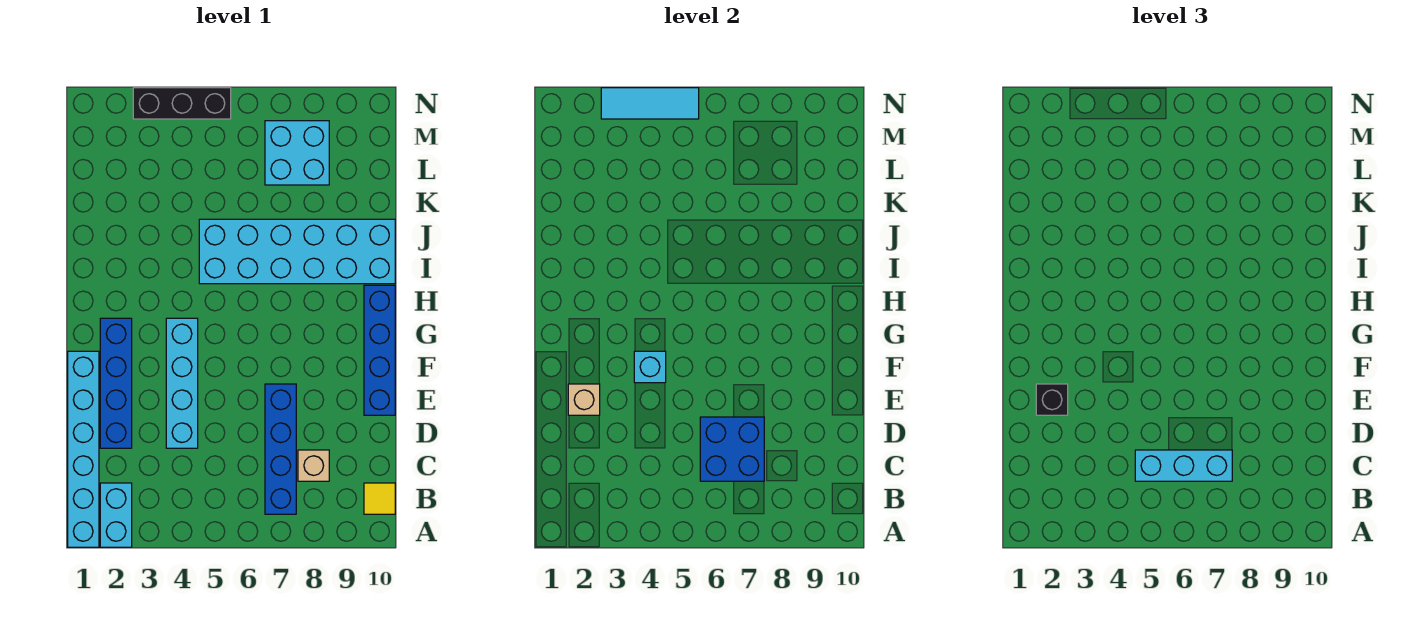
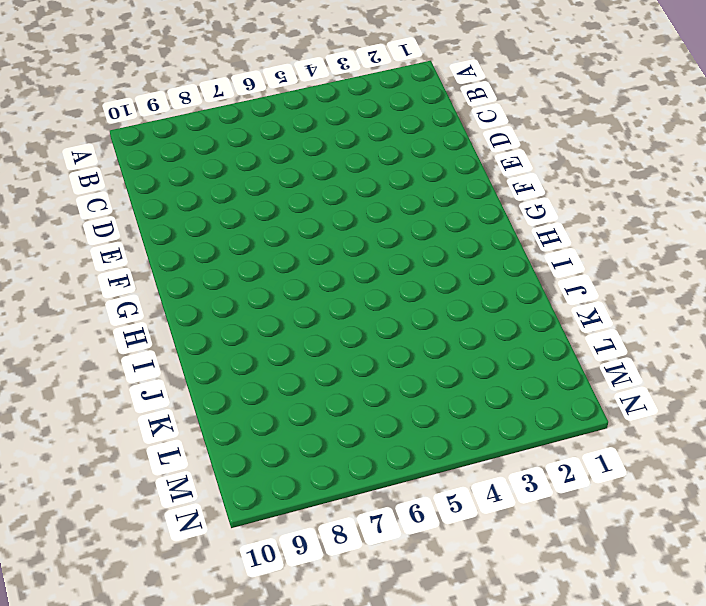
none -> cyan 1x6 brick [68,351,99,547]
none -> cyan 1x2 brick [100,483,132,547]
none -> blue 1x4 brick [265,384,296,514]

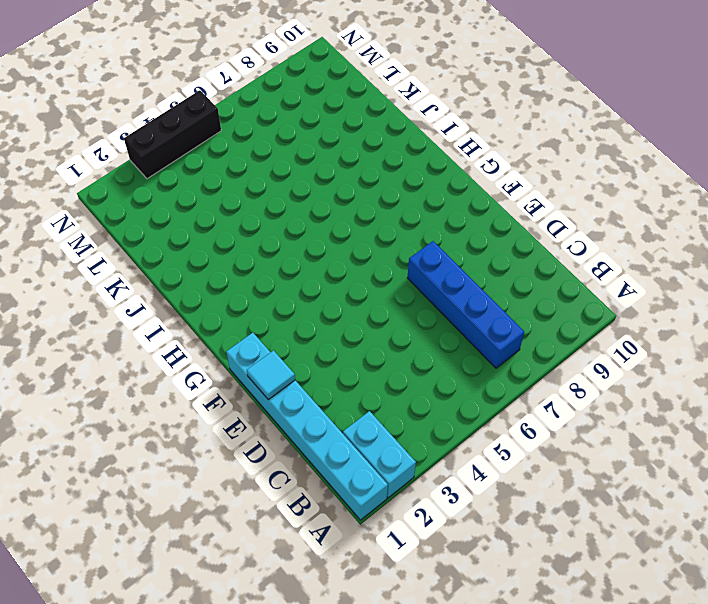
cyan 1x1 tile [247,351,295,400] -> none
none -> yellow 1x1 tile [364,483,395,514]
none -> tan 1x1 brick [298,450,329,481]
none -> blue 1x4 brick [100,318,132,448]

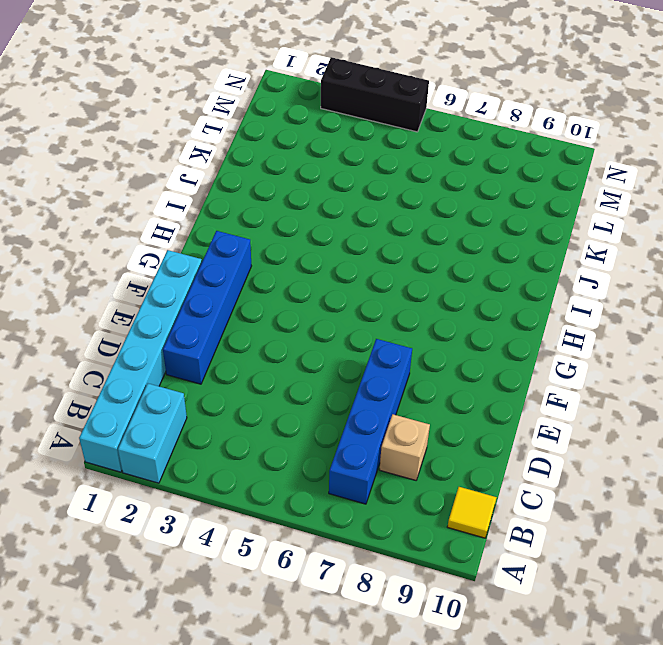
none -> cyan 1x4 brick [166,318,198,448]
none -> blue 1x4 brick [364,285,395,415]
none -> cyan 2x6 brick [199,219,395,284]

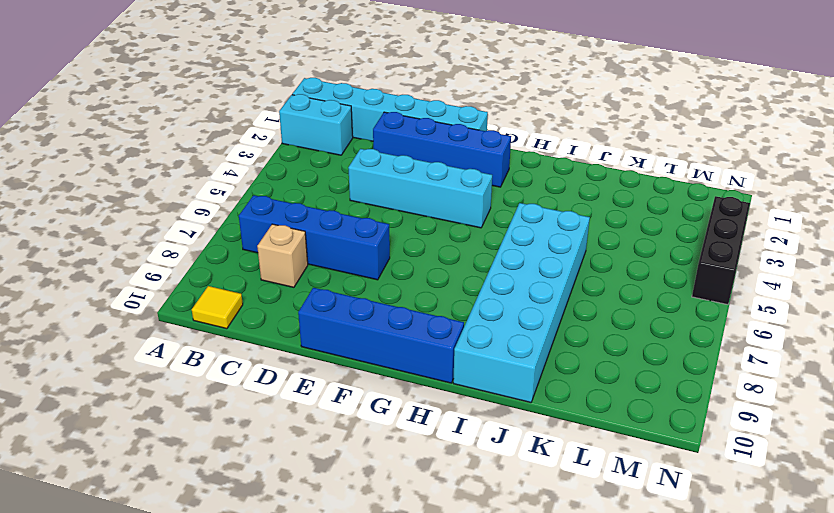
none -> cyan 2x2 brick [265,121,329,185]
none -> blue 2x2 brick [700,417,764,481]
none -> tan 1x1 brick [568,384,600,415]

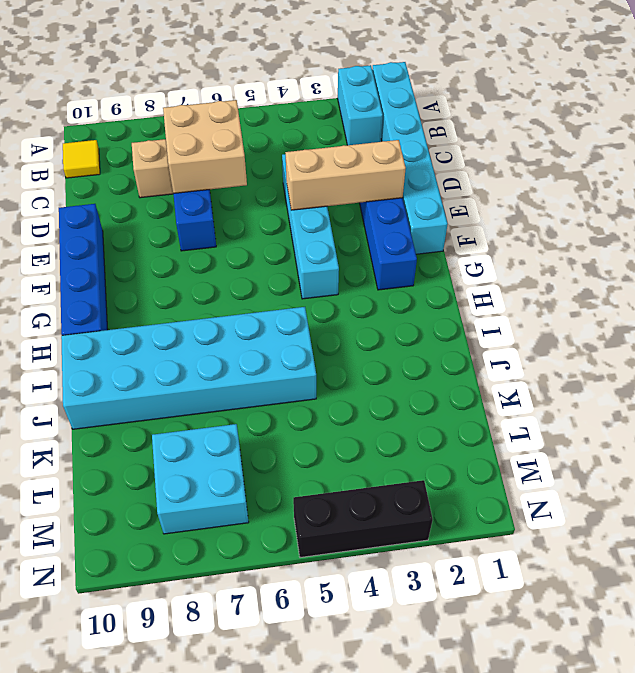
tan 2x2 brick [163,100,247,193] -> blue 2x2 brick [700,417,764,481]
tan 1x3 brick [285,140,406,210] -> tan 1x1 brick [568,384,600,415]
none -> cyan 1x1 brick [634,351,666,383]
none -> cyan 1x3 tile [601,88,699,119]
none -> cyan 1x3 brick [1135,450,1232,481]

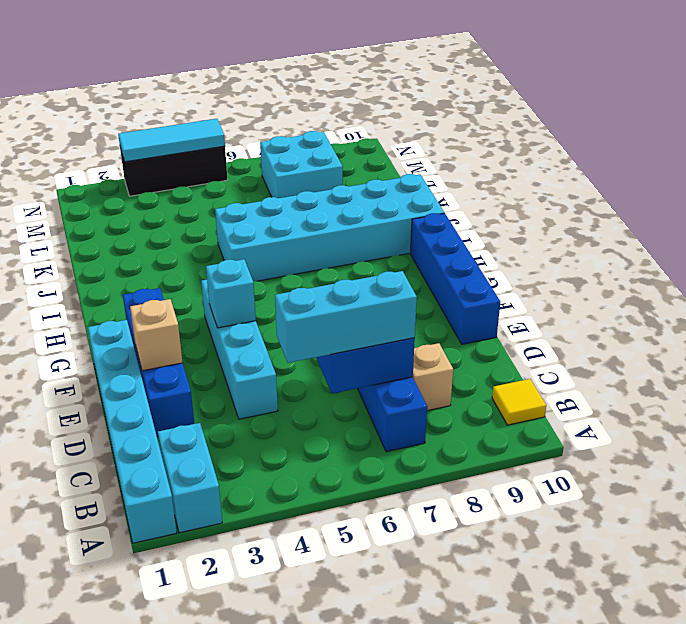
none -> black 1x1 brick [1036,384,1068,415]

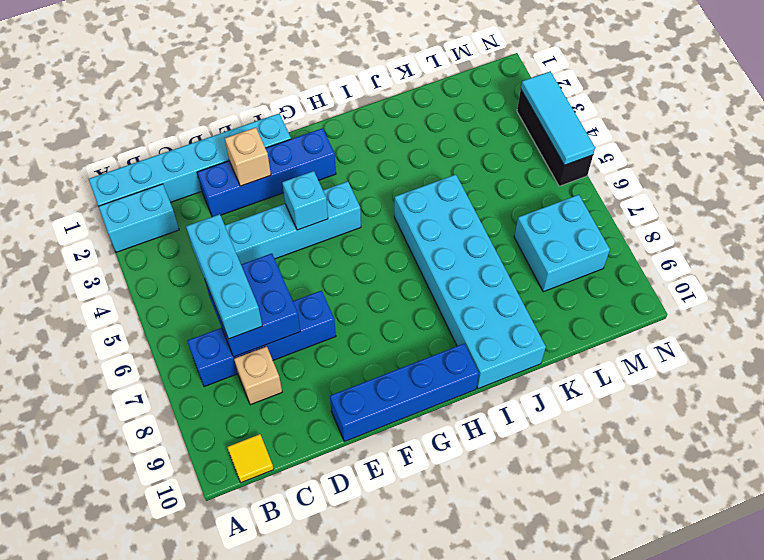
none -> black 1x1 brick [1036,384,1068,415]

